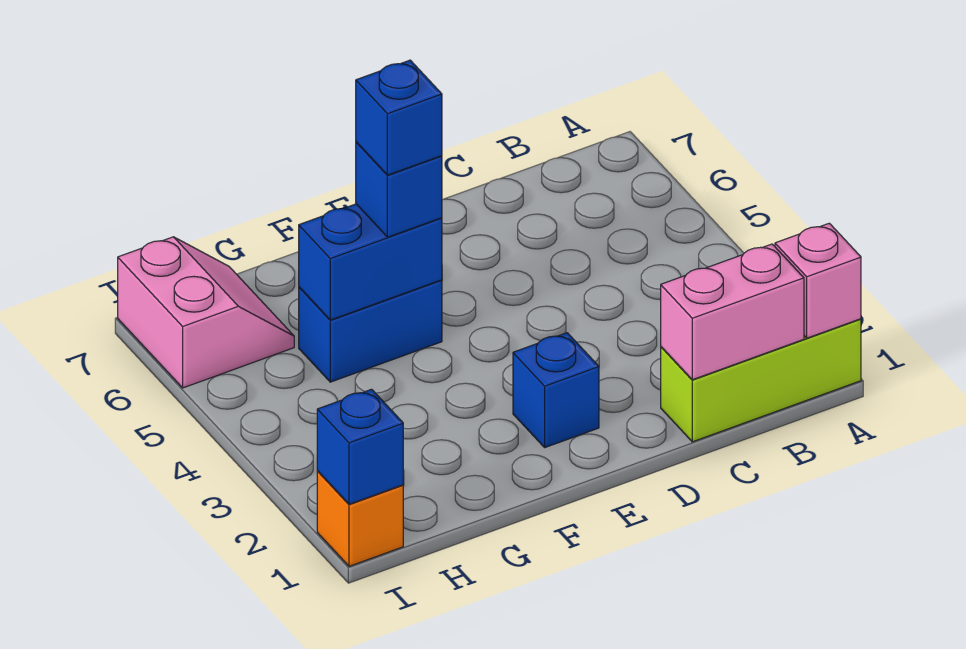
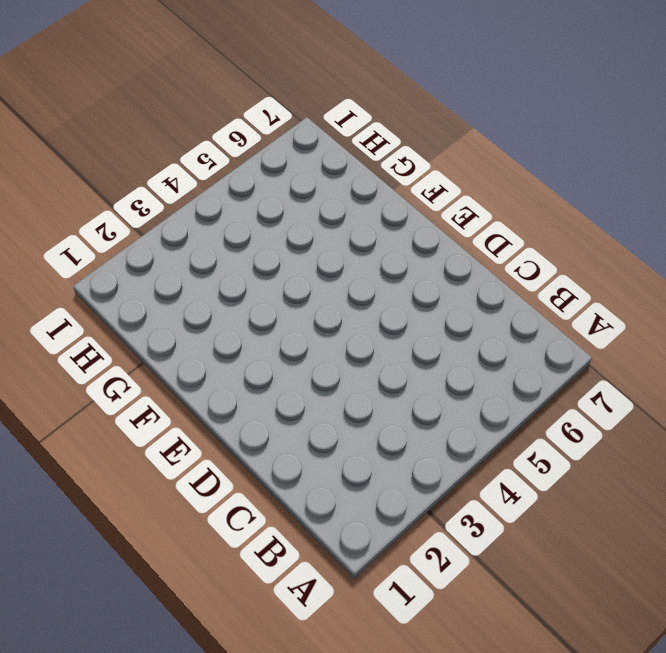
none -> lime 1x3 brick [661,319,861,442]
none -> blue 1x1 brick [513,333,599,447]

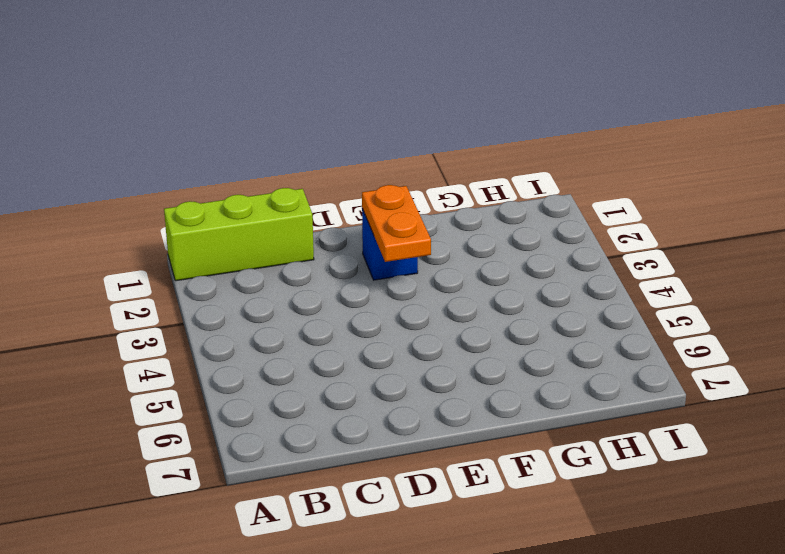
orange 1x2 plate [362,185,431,262] -> none
none -> blue 1x2 brick [299,280,442,382]
none -> pink 2x2 slope [118,237,294,388]

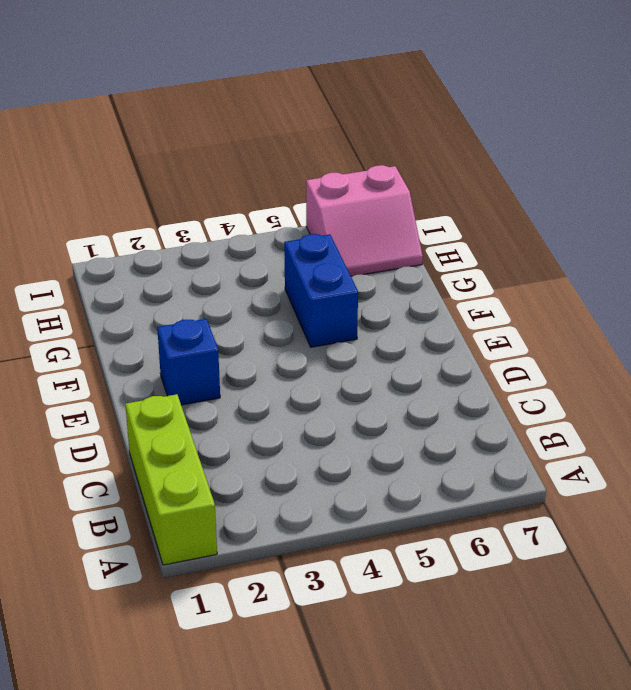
none -> orange 1x1 brick [317,471,403,566]
none -> pink 1x1 brick [775,223,861,338]

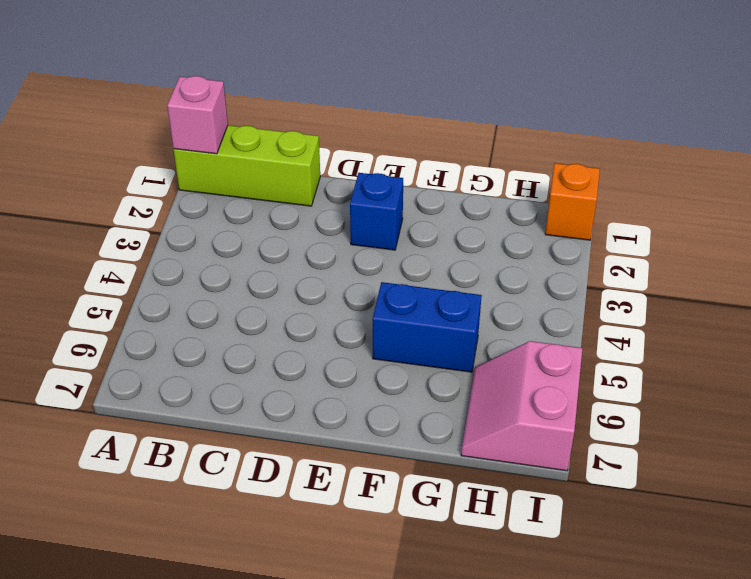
none -> pink 1x2 brick [661,244,804,380]
none -> blue 1x2 brick [299,204,442,320]

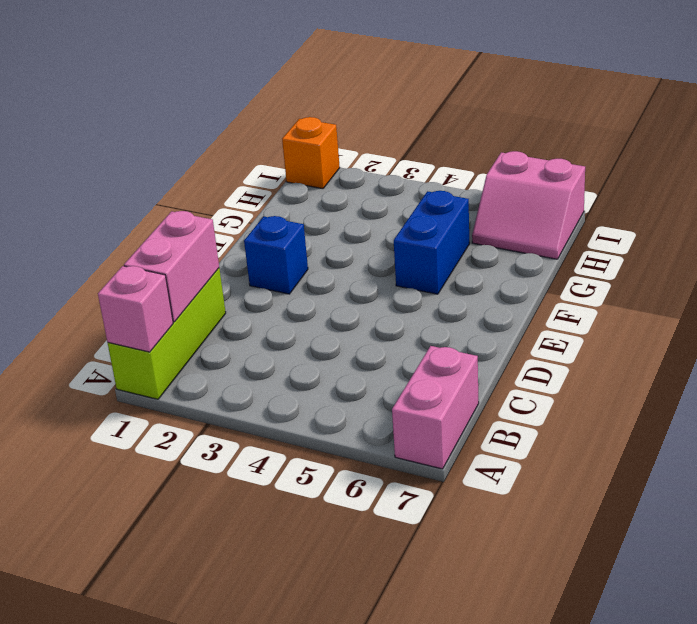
pink 1x2 brick [392,346,479,469] -> none
none -> blue 1x2 brick [299,204,442,320]
none -> blue 1x1 brick [317,389,403,504]

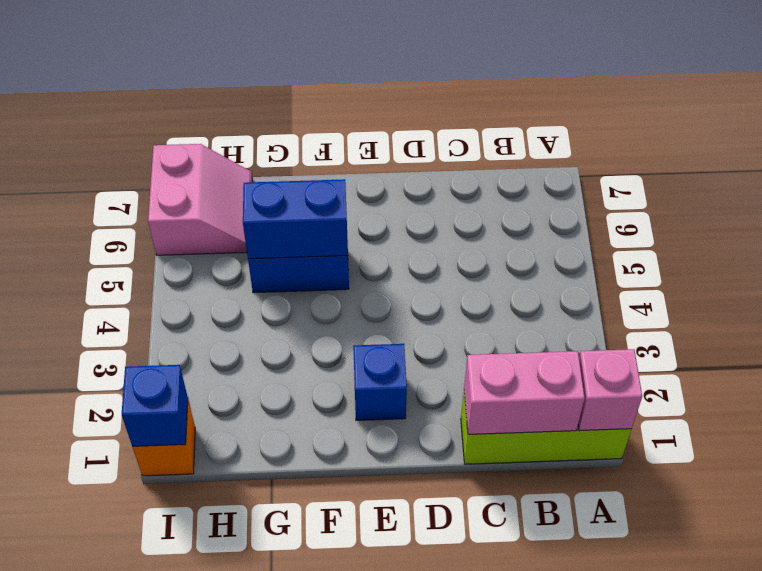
none -> blue 1x1 brick [356,142,442,237]
none -> blue 1x1 brick [356,60,442,175]

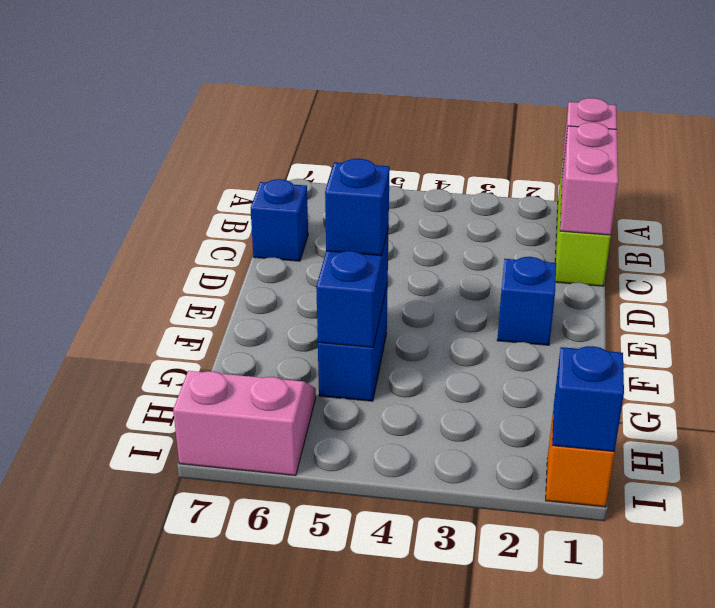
blue 1x1 brick [251,179,308,261] -> blue 1x1 brick moved to [356,60,442,175]

